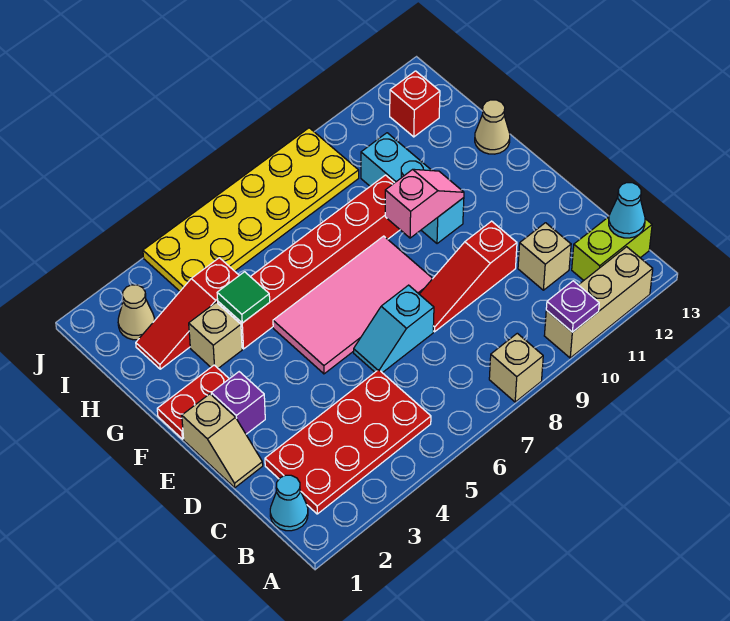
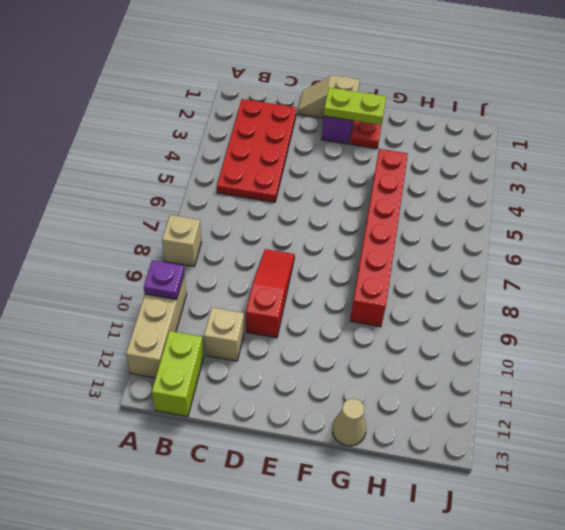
lime 1x2 plate [324,88,386,125] -> none
none -> cyan 1x1 cone [270,475,308,531]
none -> cyan 1x2 slope [354,285,434,373]
none -> pink 2x4 tile [273,236,433,374]

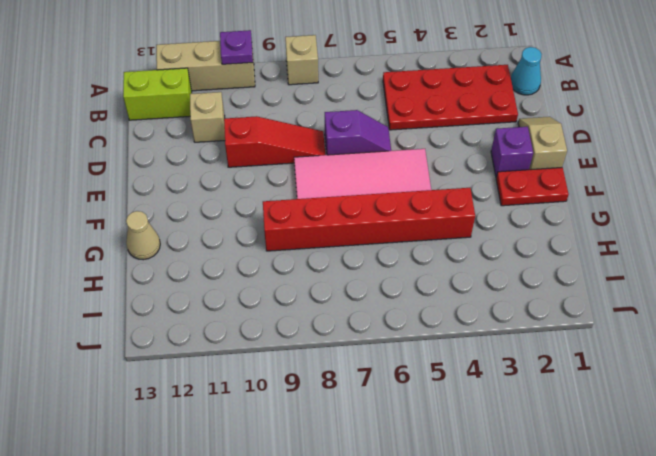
purple 1x2 slope [325,110,391,155] -> cyan 1x2 slope [354,285,434,373]
none -> cyan 1x3 brick [361,133,464,244]
none -> tan 1x1 brick [189,302,242,368]
none -> red 1x3 slope [136,258,239,369]

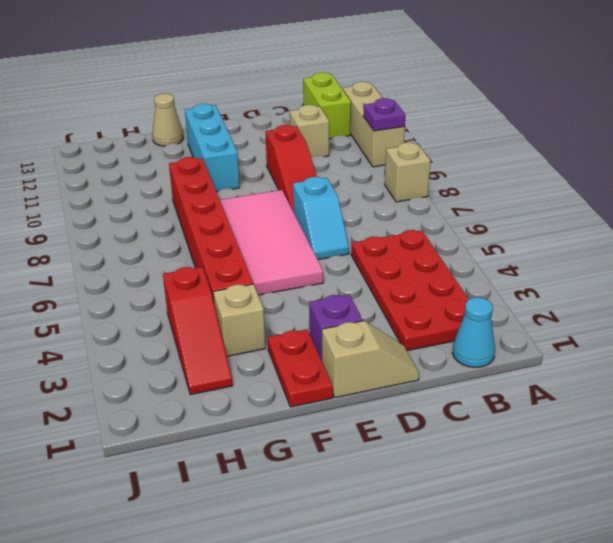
cyan 1x3 brick [185,104,240,192] -> cyan 1x3 brick turned to [361,133,464,244]
none -> tan 1x1 cone [118,285,155,340]
none -> yellow 2x6 plate [143,128,359,291]
none -> red 1x1 brick [390,71,440,137]

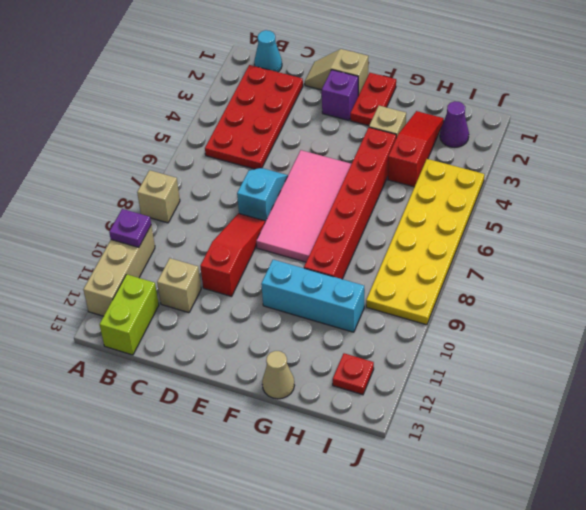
purple 1x1 cone [440,101,469,147] -> tan 1x1 cone [118,285,155,340]
red 1x1 plate [333,353,374,395] -> red 1x1 brick [390,71,440,137]
none -> cyan 1x1 cone [609,183,645,238]
none -> pink 1x2 slope [385,169,464,238]
none -> green 1x1 tile [217,272,270,323]

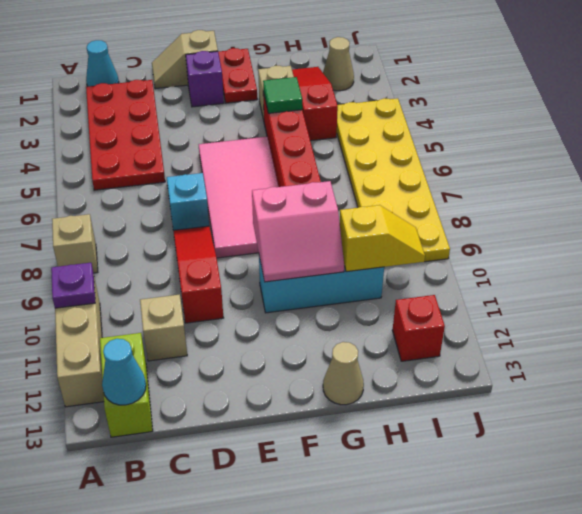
pink 2x2 slope [252,181,344,282] -> pink 1x2 slope [385,169,464,238]
yellow 1x2 slope [340,205,425,272] -> none

